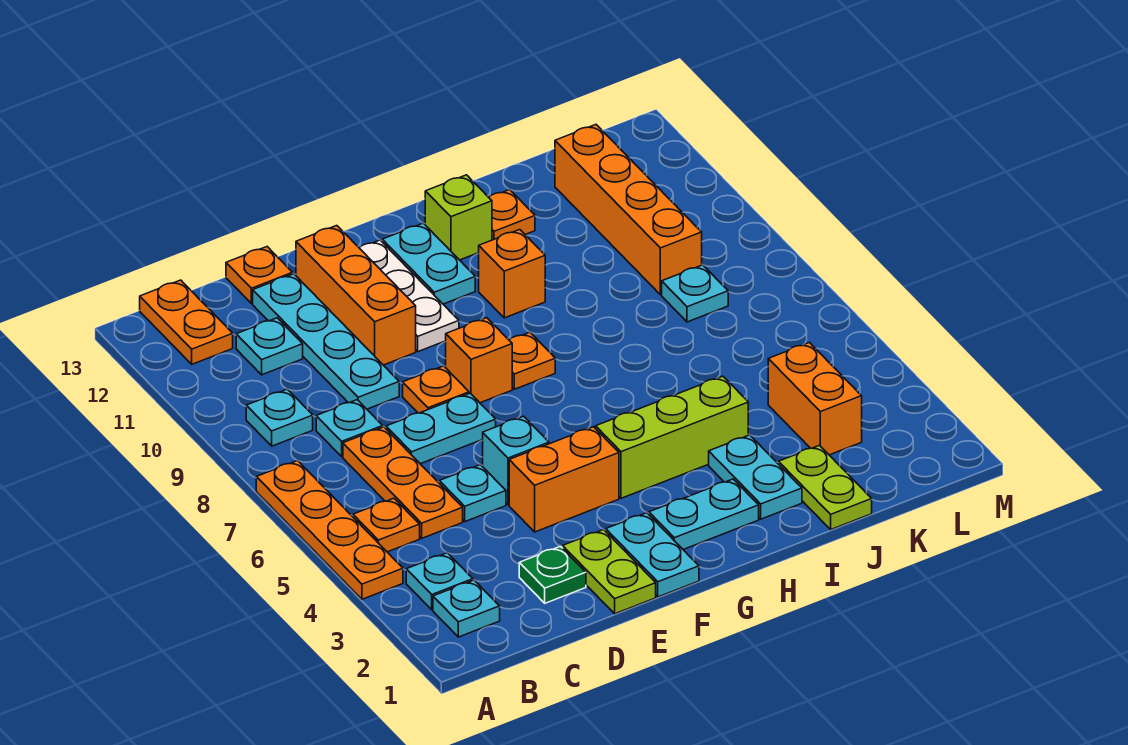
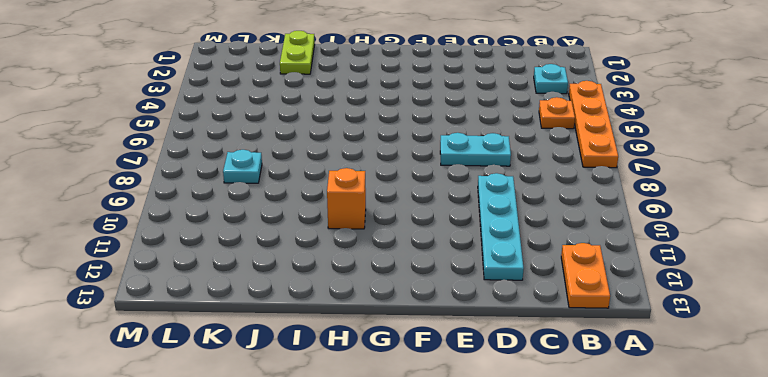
none -> cyan 1x1 plate [433,580,500,637]
none -> cyan 1x1 plate [246,389,313,446]
none -> orange 1x3 plate [343,427,463,538]
none -> cyan 1x1 plate [316,400,383,456]

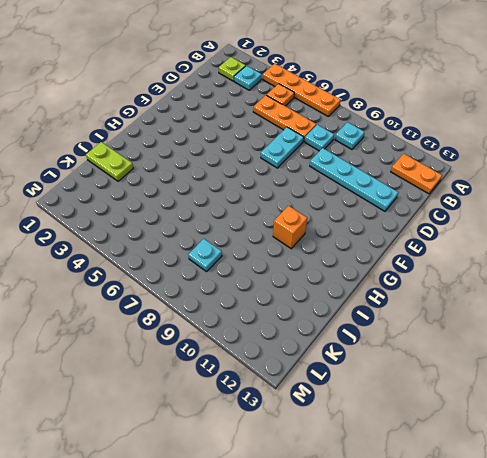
lime 1x1 plate [219,57,246,81] -> cyan 1x1 plate [433,580,500,637]
none -> cyan 1x1 plate [236,318,303,375]
none -> green 1x1 plate [519,546,586,603]
none -> cyan 1x1 plate [439,465,506,521]
none -> orange 1x1 plate [226,247,293,303]

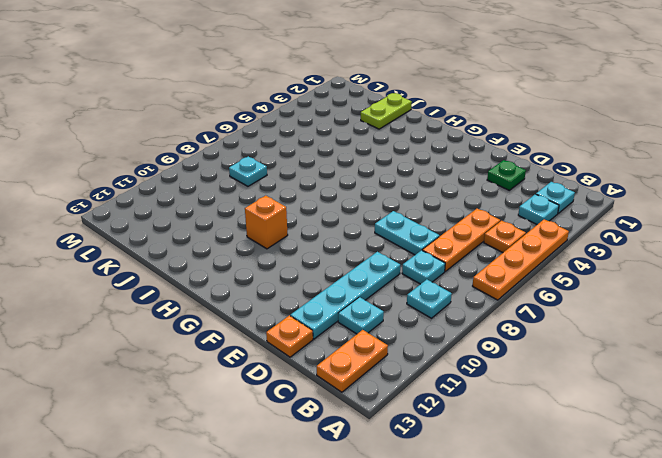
none -> cyan 1x1 plate [439,465,506,521]
none -> lime 1x2 plate [563,530,656,614]
none -> orange 1x2 brick [509,427,619,532]
none -> cyan 1x1 brick [483,416,549,505]

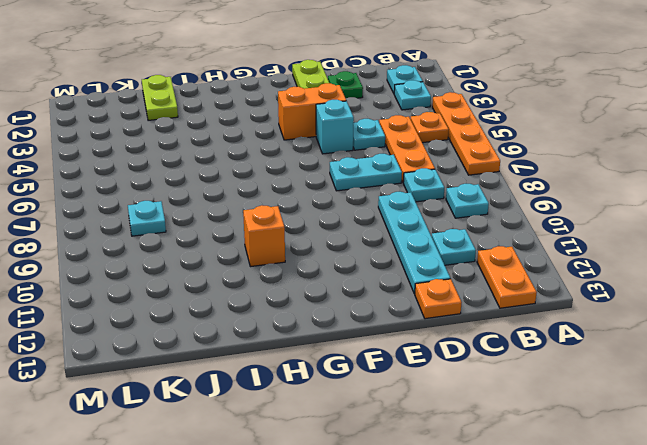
none -> orange 1x1 plate [403,366,469,413]
none -> orange 1x3 brick [296,226,416,365]
none -> cyan 1x2 plate [606,513,699,597]
none -> orange 1x1 brick [446,318,512,403]

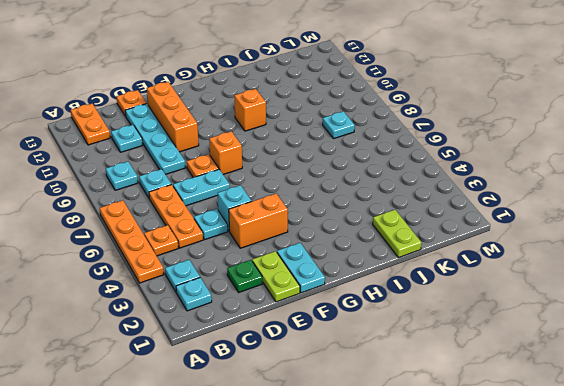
none -> white 1x3 plate [360,240,459,352]
none -> cyan 1x2 plate [649,479,759,549]
none -> lime 1x3 brick [596,376,748,498]
none -> orange 1x1 plate [509,332,555,389]

